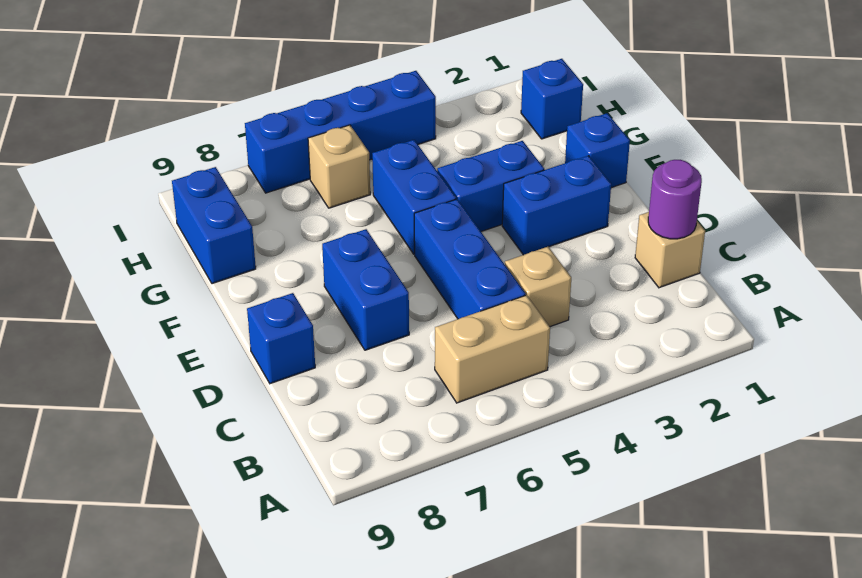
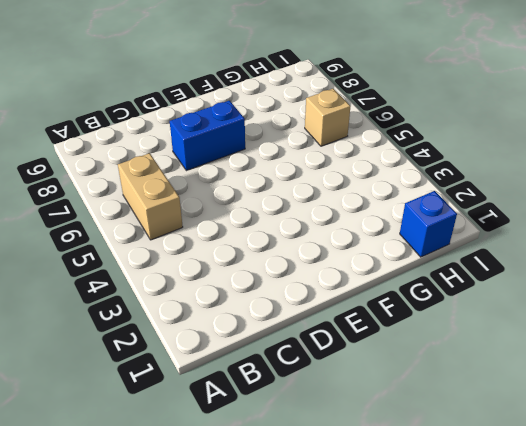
none -> tan 1x1 brick [635,212,705,288]
none -> tan 1x1 brick [505,247,571,327]
none -> blue 1x3 brick [414,199,525,319]

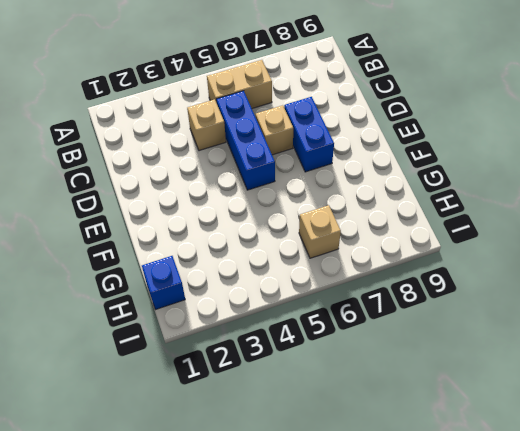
tan 1x1 brick [255,105,293,155] -> tan 1x1 brick moved to [635,212,705,288]
none -> blue 1x1 brick [247,293,315,384]
none -> blue 1x2 brick [502,156,611,255]
none -> blue 1x1 brick [565,113,630,188]

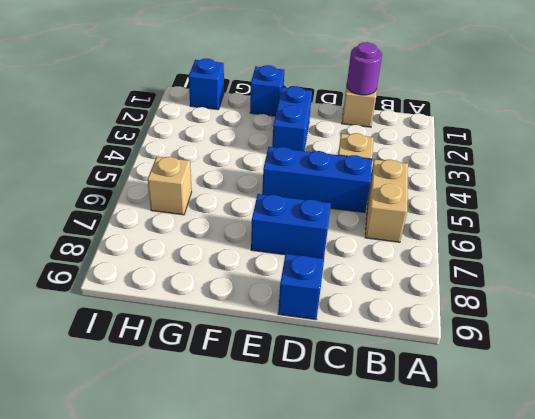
none -> blue 1x2 brick [437,141,544,231]
none -> blue 1x2 brick [372,140,456,254]
none -> blue 1x2 brick [172,167,256,284]

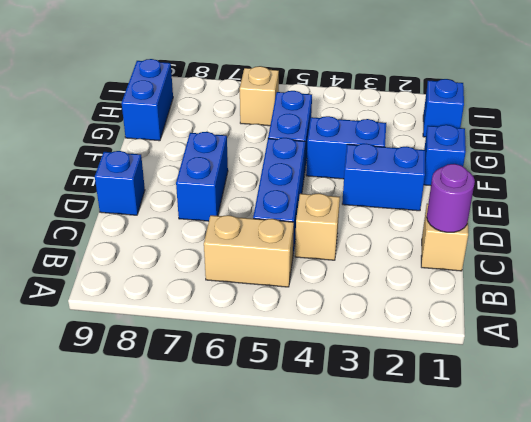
none -> blue 1x4 brick [245,71,436,193]

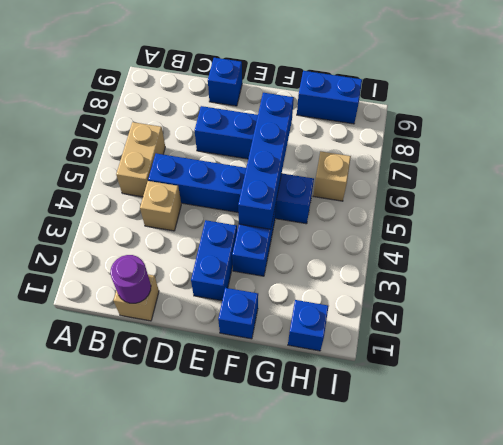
blue 1x4 brick [238,93,294,229] -> blue 1x4 brick moved to [245,71,436,193]

